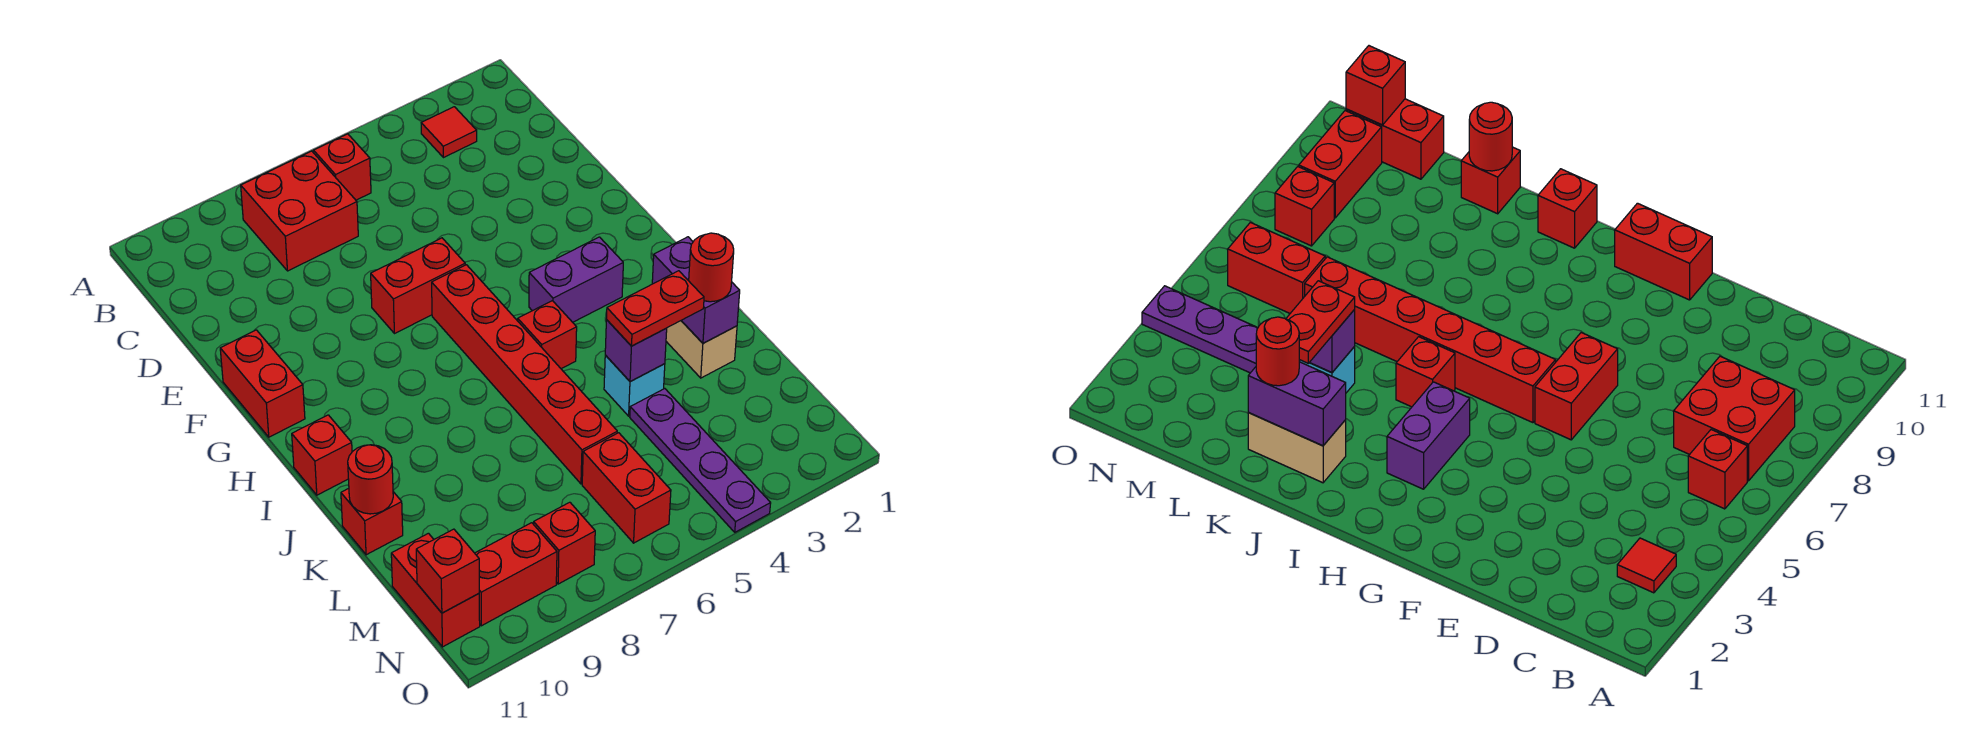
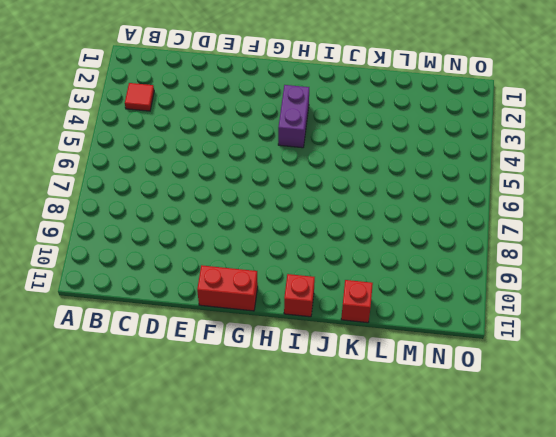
none -> red 1x1 brick [314,134,371,200]
none -> red 2x2 brick [241,151,358,271]
none -> red 1x2 brick [371,238,465,334]

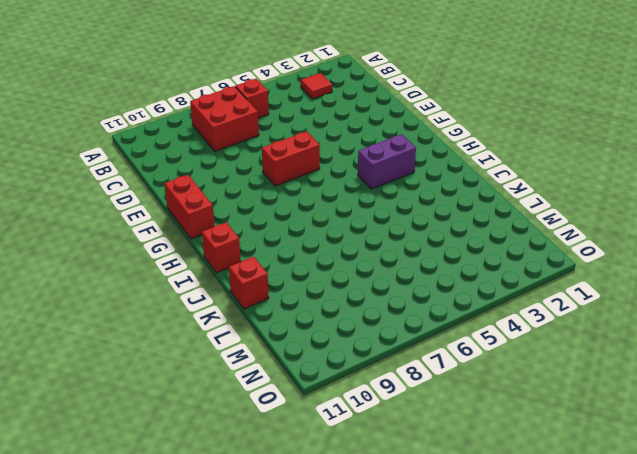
none -> red 1x6 brick [432,265,617,484]
none -> red 1x1 brick [518,301,577,369]
none -> tan 1x2 brick [666,321,737,378]

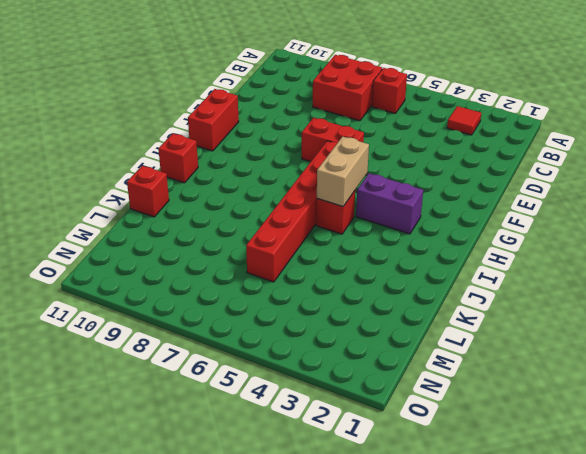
tan 1x2 brick [317,137,369,207] -> tan 1x2 brick moved to [666,321,737,378]
none -> cyan 1x1 brick [604,355,665,416]
none -> purple 1x4 plate [630,389,771,532]
none -> red 1x2 brick [582,433,671,543]

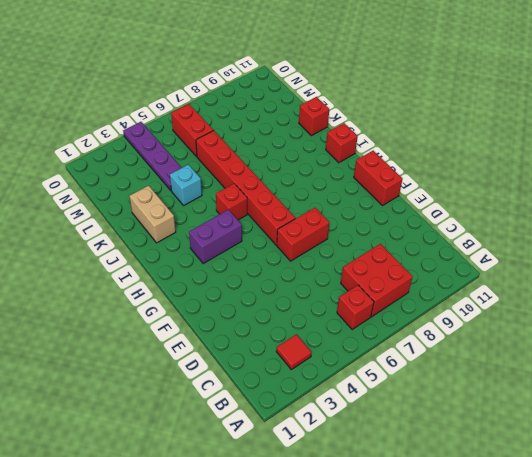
none -> red 1x2 brick [391,533,480,647]
none -> red 1x1 brick [534,502,595,584]
none -> red 1x2 brick [475,523,557,626]

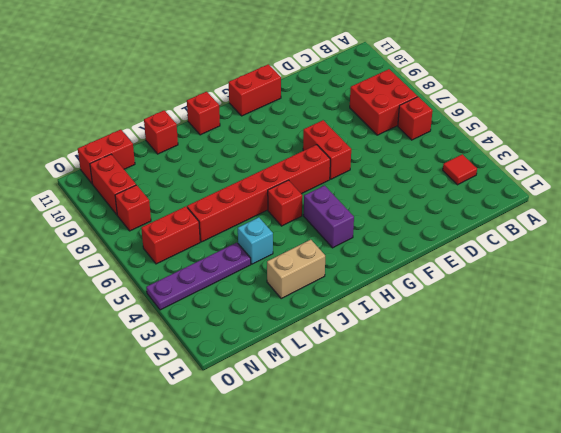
none -> purple 1x2 brick [652,237,740,343]
none -> purple 1x1 brick [605,320,667,382]
none -> red 1x1 round brick [348,445,393,514]

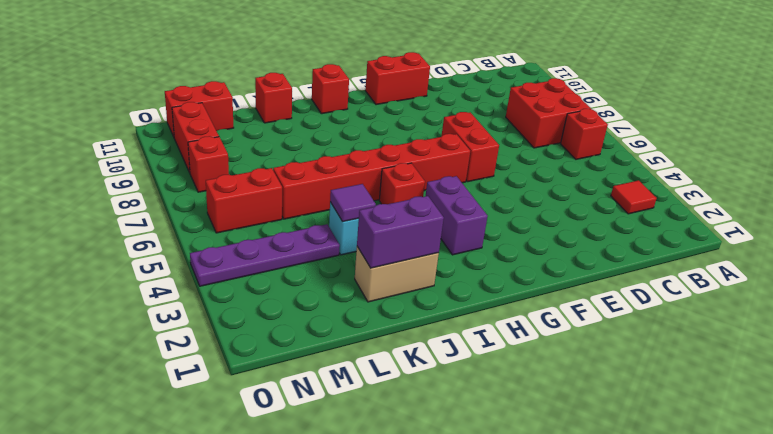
purple 1x1 tile [330,184,376,222] -> purple 1x1 brick [605,320,667,382]
none -> red 1x1 round brick [348,445,393,514]
none -> red 1x1 brick [416,529,479,613]
none -> red 1x1 round brick [689,233,734,302]

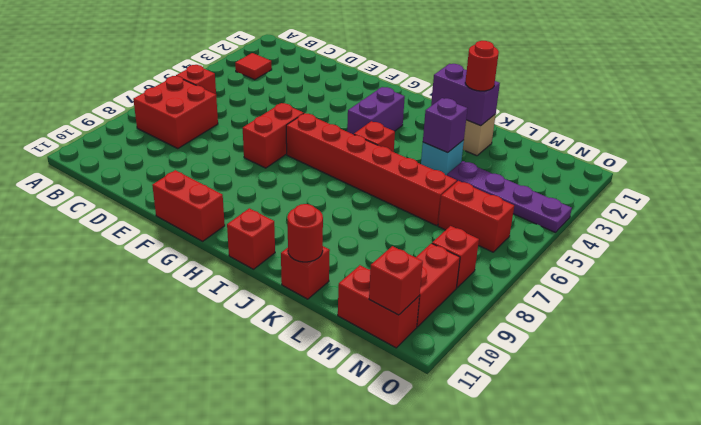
none -> red 1x2 plate [607,271,704,346]

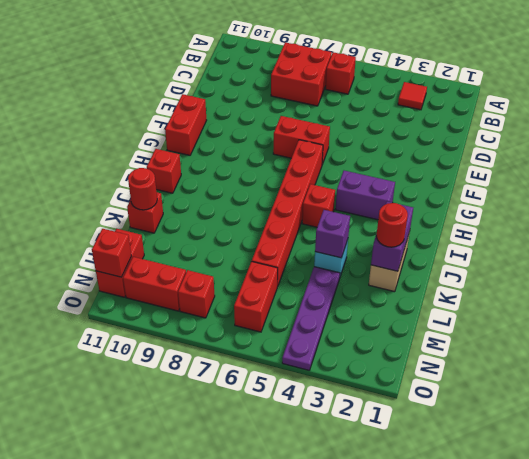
none -> red 1x2 plate [607,271,704,346]

